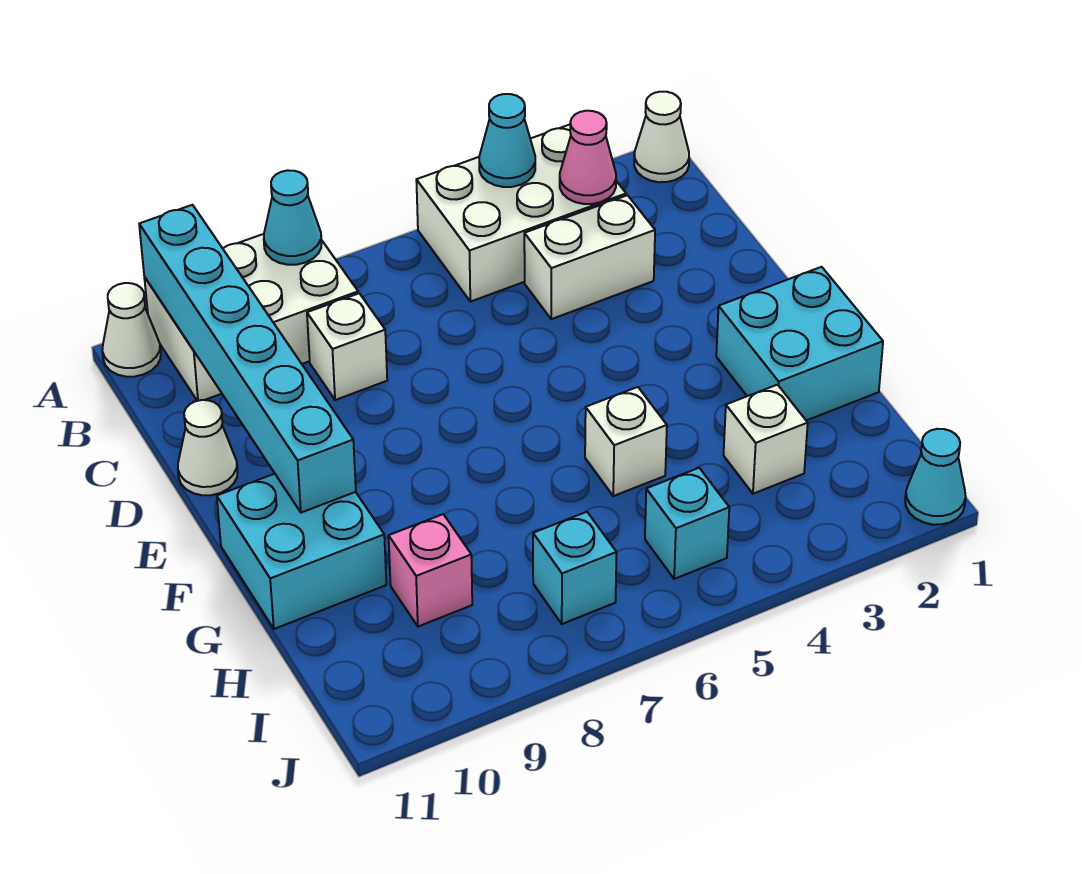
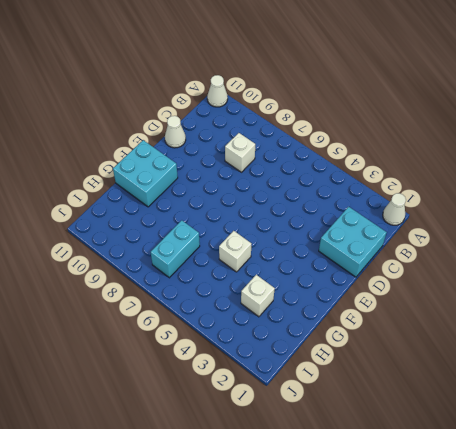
cyan 2x2 brick [319,207,387,277] -> cyan 2x2 brick moved to [716,267,883,421]
cyan 1x2 brick [151,220,200,278] -> cyan 1x1 brick [533,512,617,624]
none -> white 2x3 brick [416,125,626,302]
none -> white 2x3 brick [144,234,358,401]
none -> white 1x2 brick [524,195,655,319]

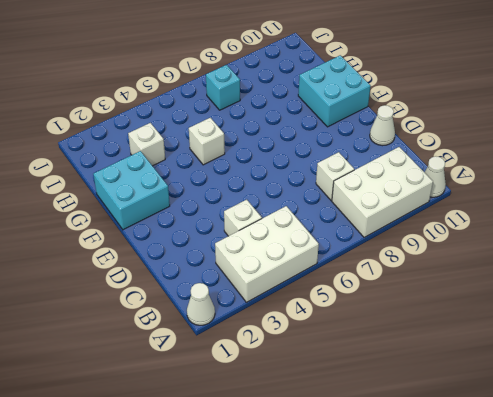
white 1x1 brick [224,200,262,236] -> white 1x2 brick [524,195,655,319]
none -> pink 1x1 brick [389,514,472,627]
none -> cyan 1x1 brick [645,468,729,579]
none -> cyan 1x1 cone [905,429,966,525]

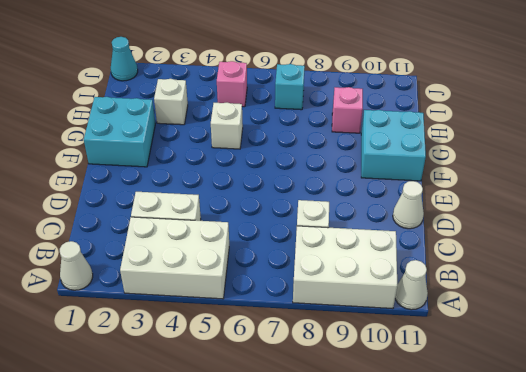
pink 1x1 brick [217,61,247,107] -> cyan 1x1 brick [645,468,729,579]
none -> cyan 1x1 cone [479,94,535,187]
none -> cyan 1x1 cone [264,170,321,265]
none -> cyan 1x6 brick [139,205,356,513]

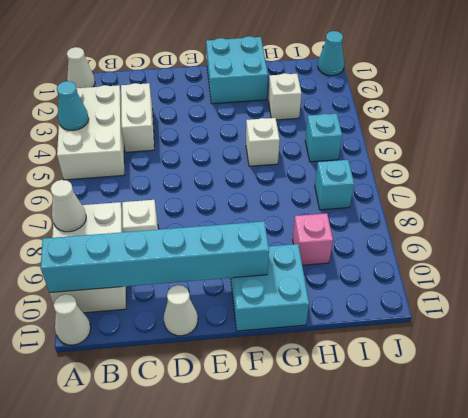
white 1x1 cone [51,180,86,232] -> cyan 1x1 cone [264,170,321,265]
none -> pink 1x1 cone [560,111,616,204]

